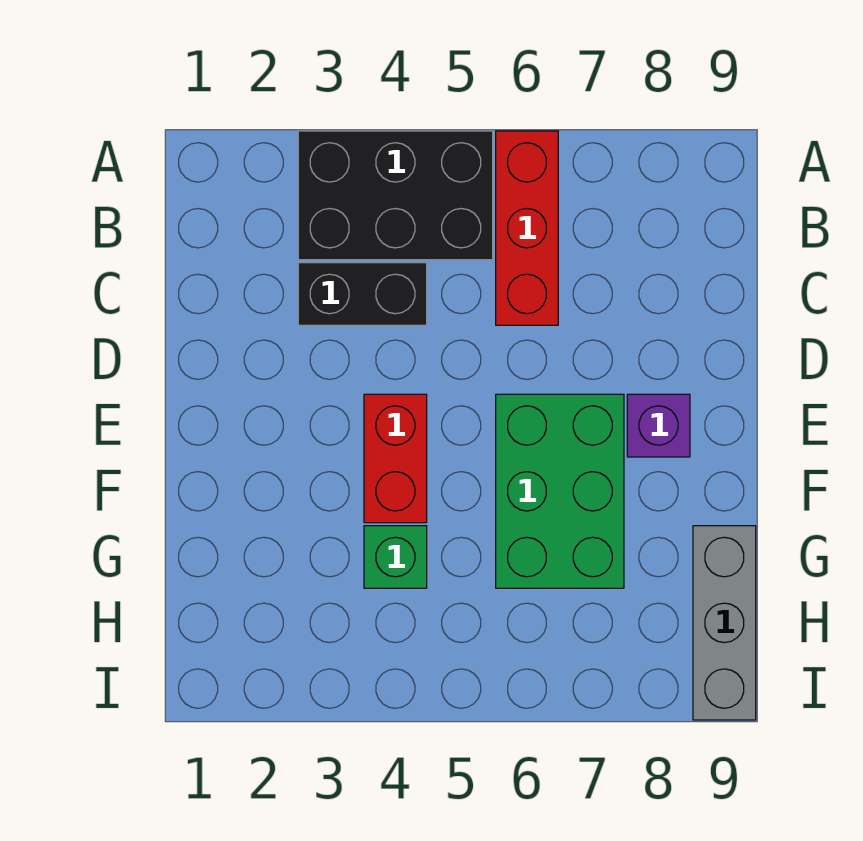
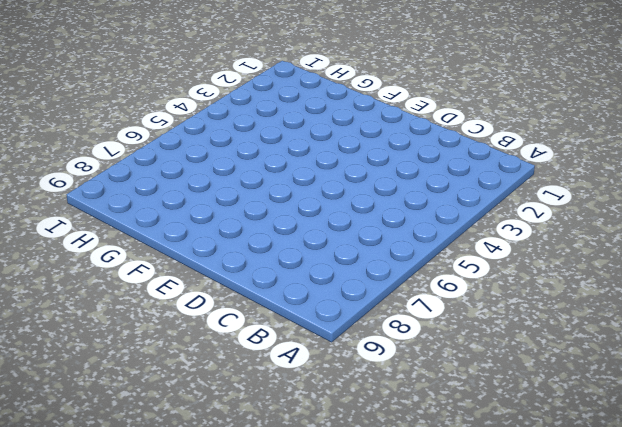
none -> black 2x3 brick [298,131,493,260]
none -> red 1x3 brick [496,131,558,325]

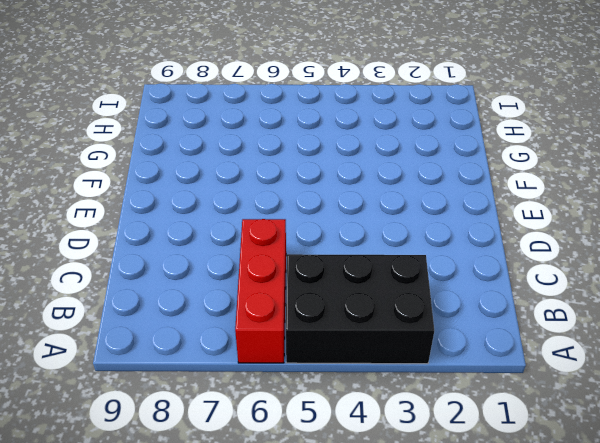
none -> black 1x2 brick [298,263,427,325]
none -> red 1x2 brick [364,394,427,523]

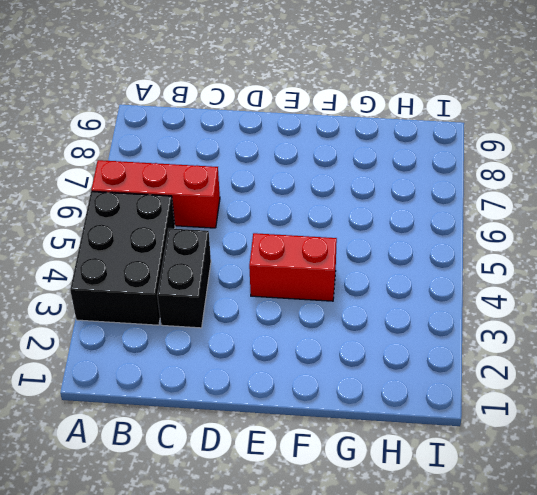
none -> green 2x3 brick [496,394,624,588]
none -> purple 1x1 brick [627,394,690,457]

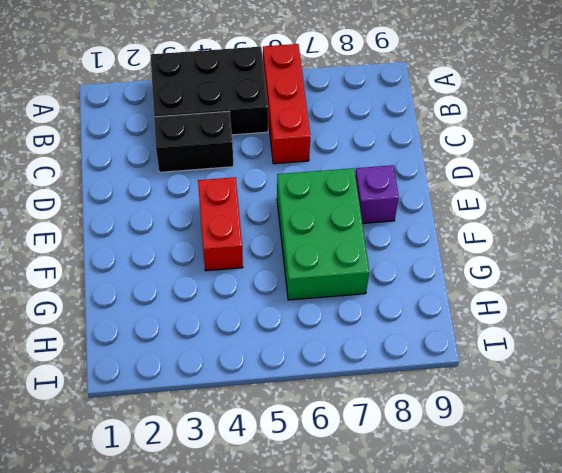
none -> green 1x1 brick [364,526,427,588]
none -> grey 1x3 brick [693,526,756,720]

